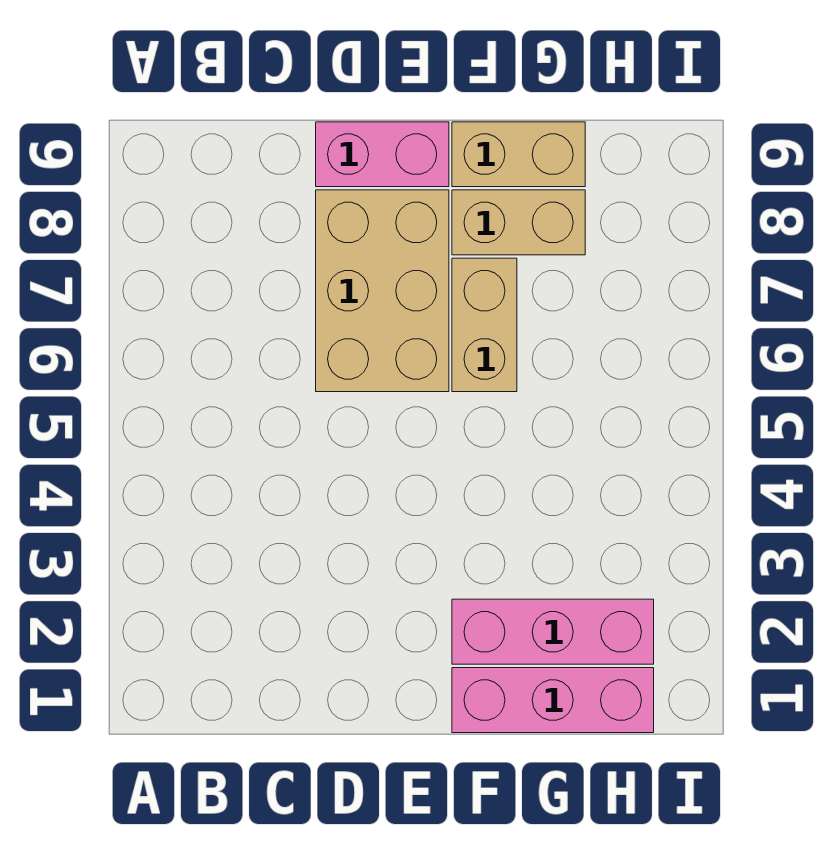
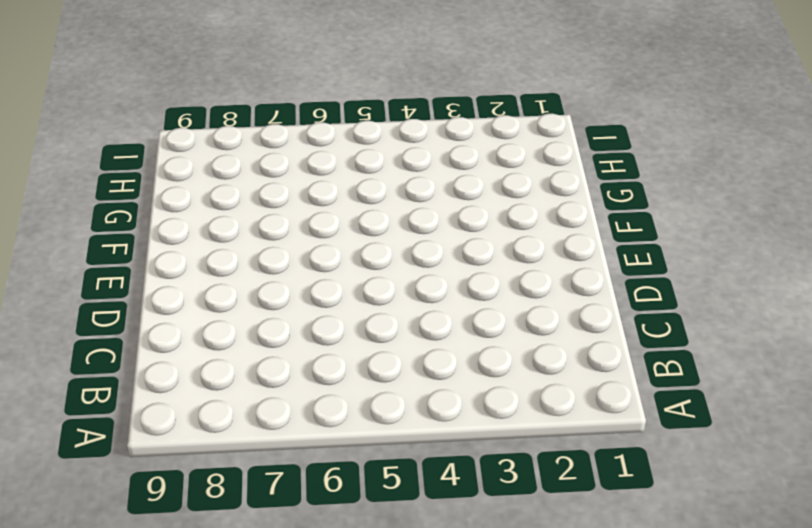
none -> tan 2x3 brick [316,190,449,392]
none -> pink 1x2 brick [316,122,449,187]

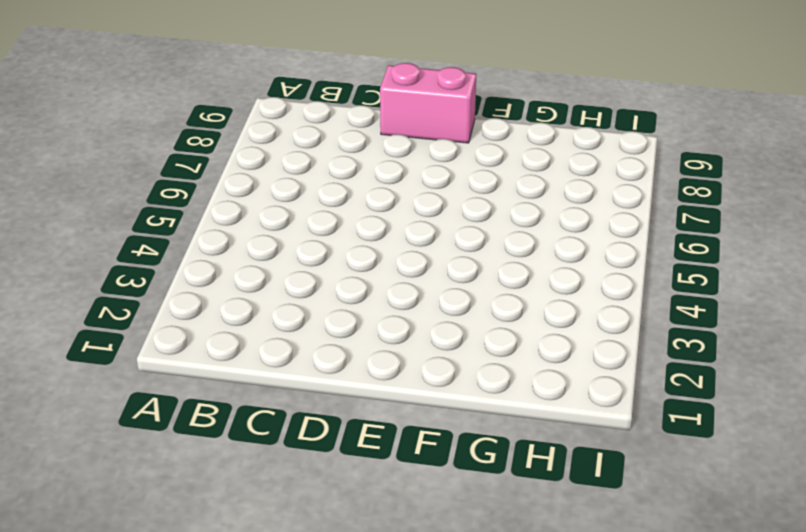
none -> tan 2x3 brick [316,190,449,392]
none -> pink 1x3 brick [452,668,654,733]

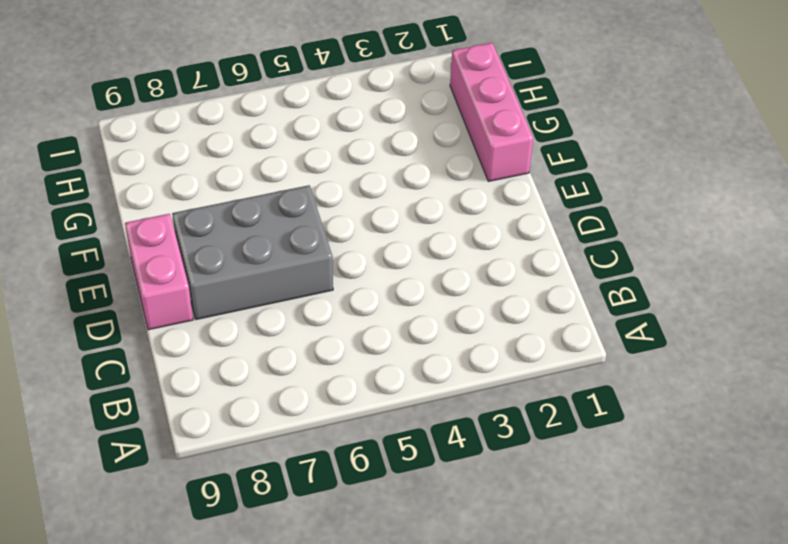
grey 2x3 brick [172,185,333,320] -> tan 2x3 brick [316,190,449,392]
none -> pink 1x3 brick [452,599,654,664]
none -> tan 1x2 brick [452,258,517,392]

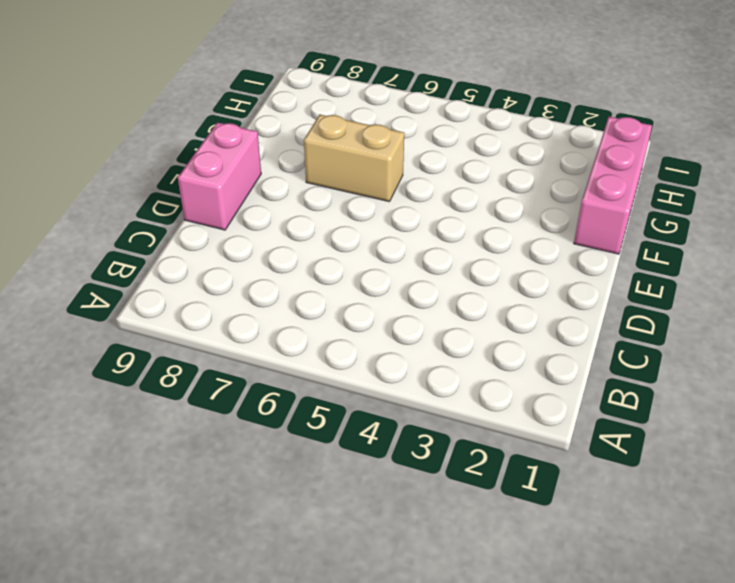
none -> tan 2x3 brick [316,190,449,392]
none -> pink 1x3 brick [452,599,654,664]

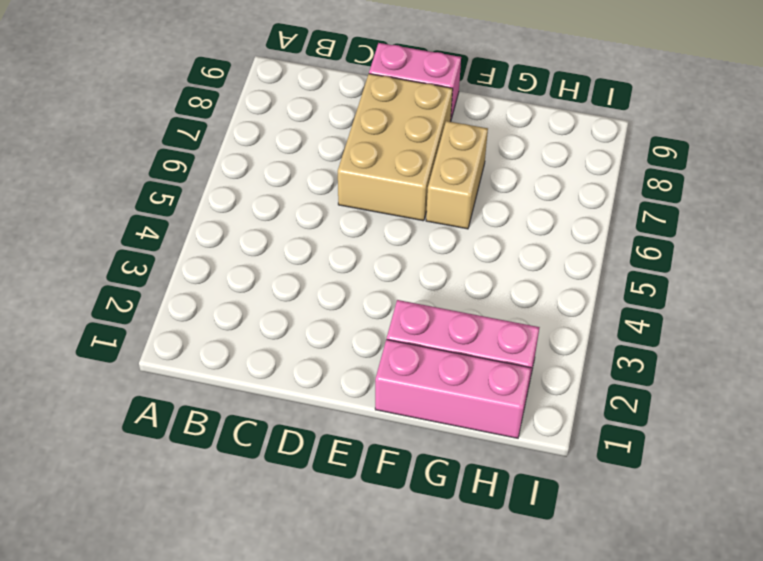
none -> tan 1x2 brick [452,190,585,255]
none -> tan 1x2 brick [452,122,585,187]

